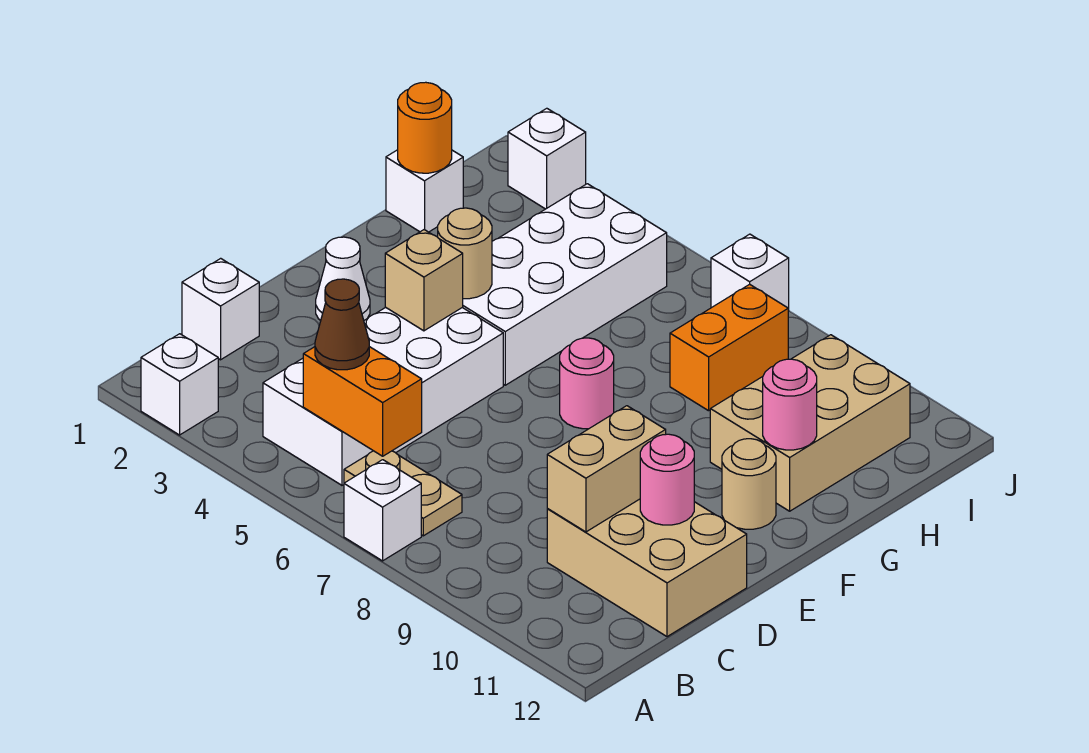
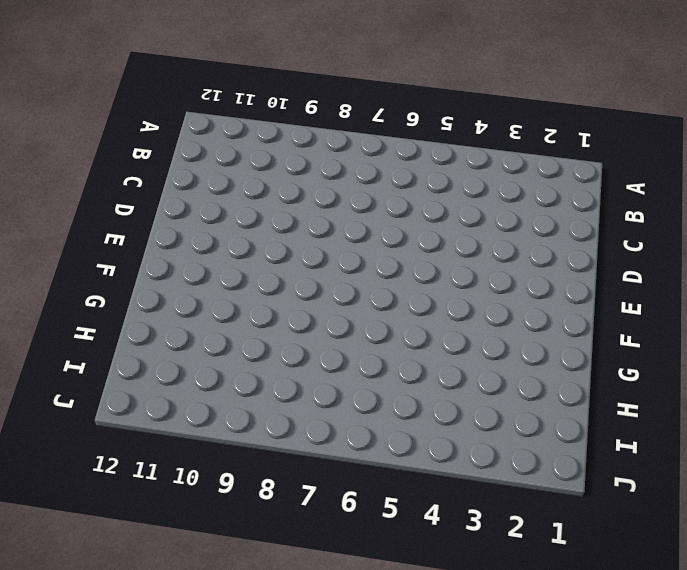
none -> white 1x1 brick [141,334,218,435]
none -> white 1x1 brick [344,460,421,561]
none -> white 2x4 brick [263,307,503,485]

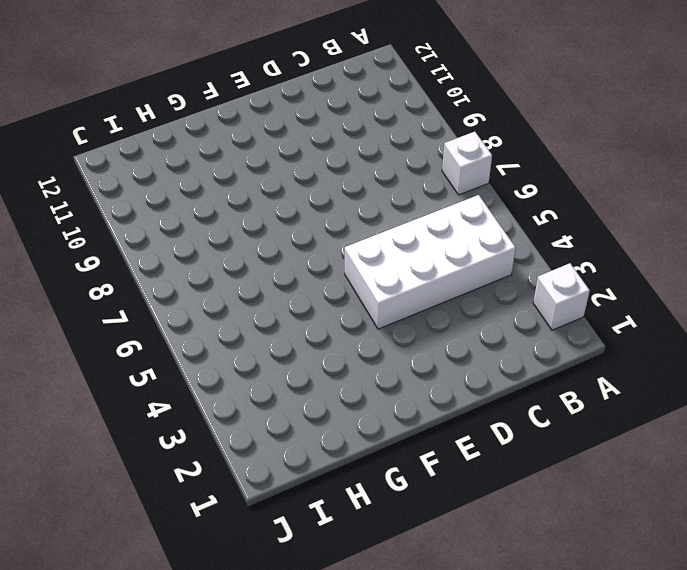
none -> tan 1x2 plate [344,451,462,536]
none -> white 1x1 brick [182,258,259,360]
none -> tan 2x3 brick [547,499,747,637]

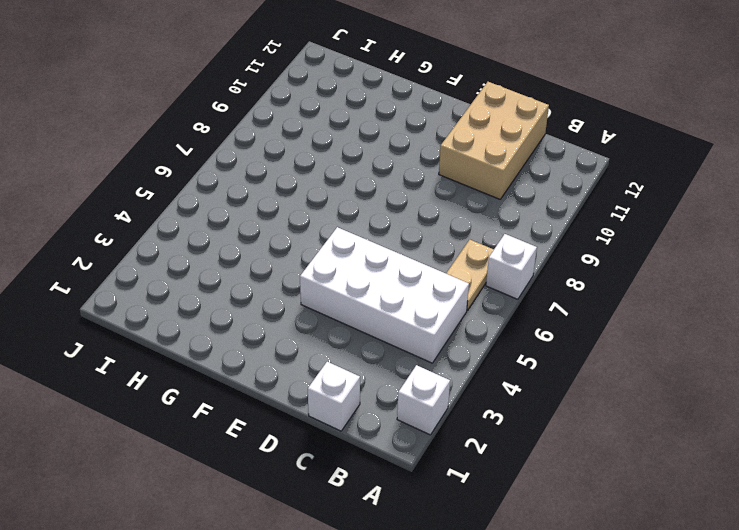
none -> white 1x1 cone [316,237,370,321]
none -> white 2x4 brick [462,184,667,385]
none -> pink 1x1 round brick [560,338,614,429]

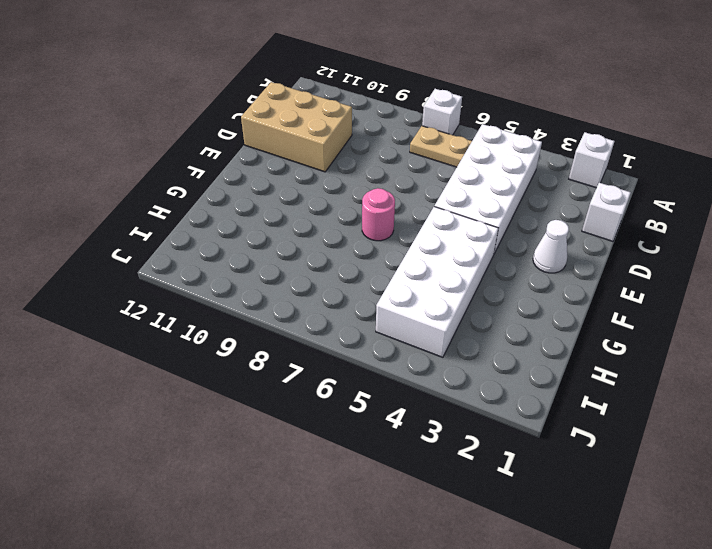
none -> tan 1x1 round brick [722,439,776,529]
none -> tan 2x3 brick [710,335,910,511]
none -> white 1x1 brick [386,150,463,232]

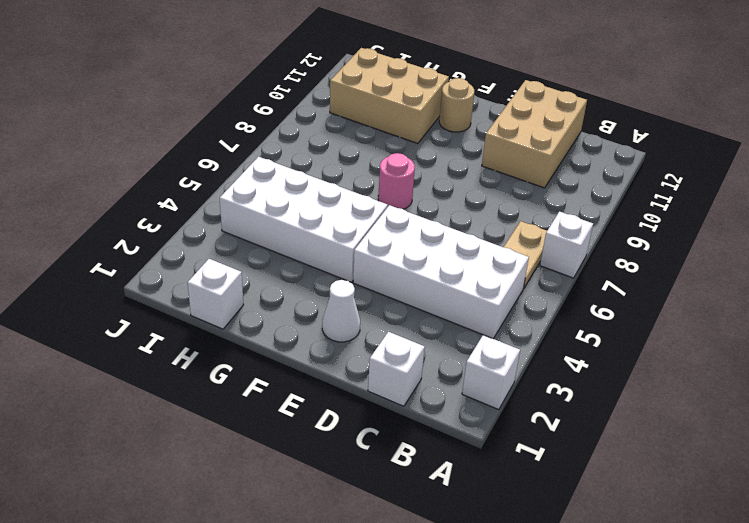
none -> orange 1x2 brick [670,284,788,411]
none -> white 1x1 brick [508,108,586,209]
none -> white 1x1 brick [711,234,789,311]

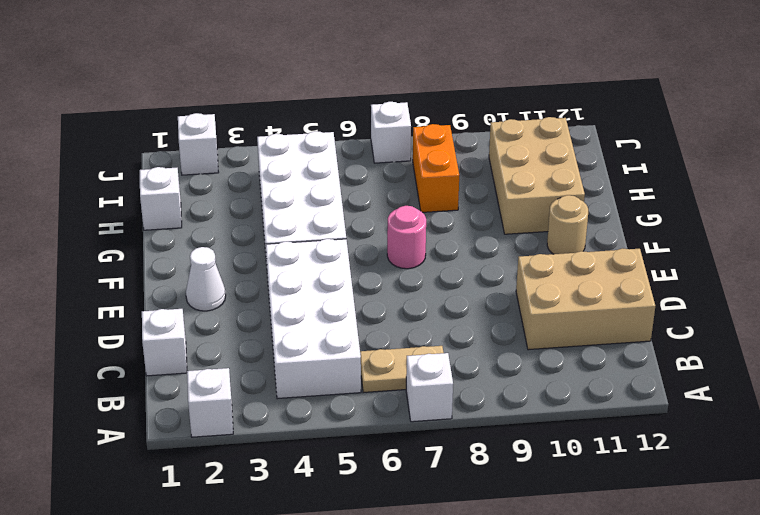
none -> orange 1x2 brick [303,347,422,456]
none -> tan 1x2 brick [547,406,666,532]
none -> pink 1x1 round brick [640,434,694,525]

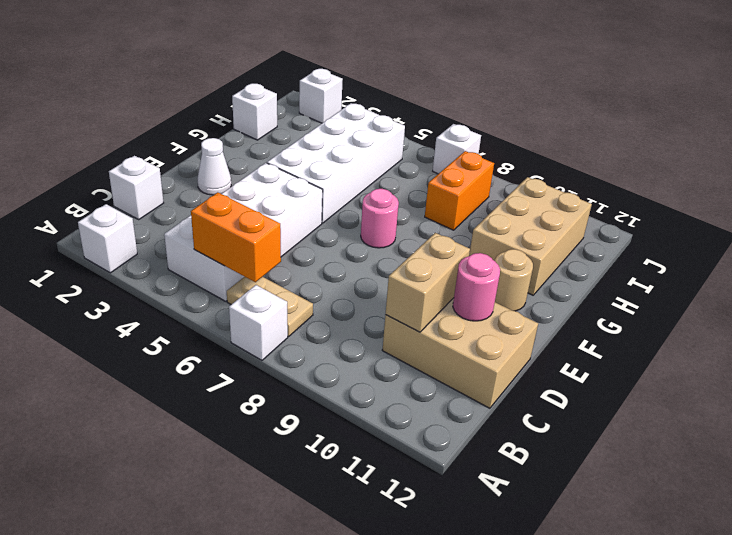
none -> tan 1x1 brick [385,230,463,331]
none -> tan 1x1 round brick [438,208,492,299]
none -> pink 1x1 round brick [763,359,817,450]

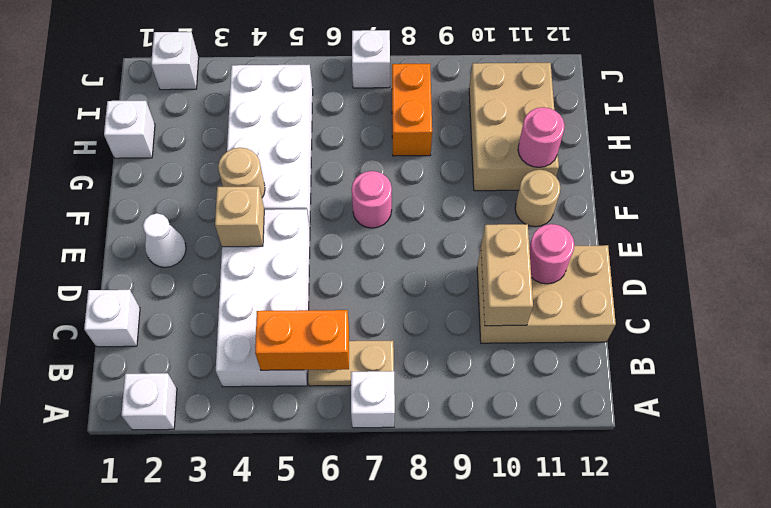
none -> orange 1x1 round brick [398,82,452,173]
none -> brown 1x1 cone [315,279,369,370]

